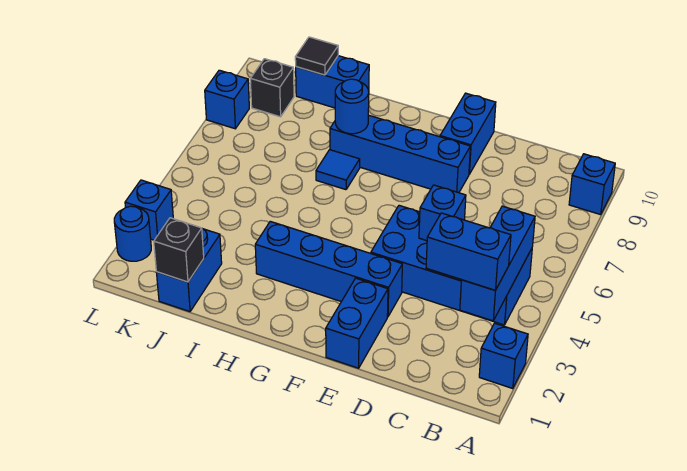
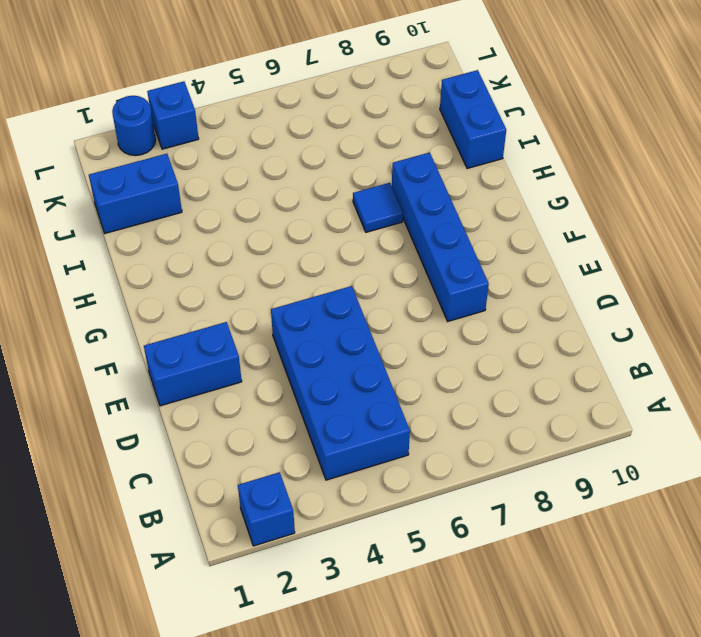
none -> blue 1x1 brick [569,154,615,215]
none -> blue 1x4 brick [255,221,402,317]
none -> blue 1x2 brick [440,93,496,174]

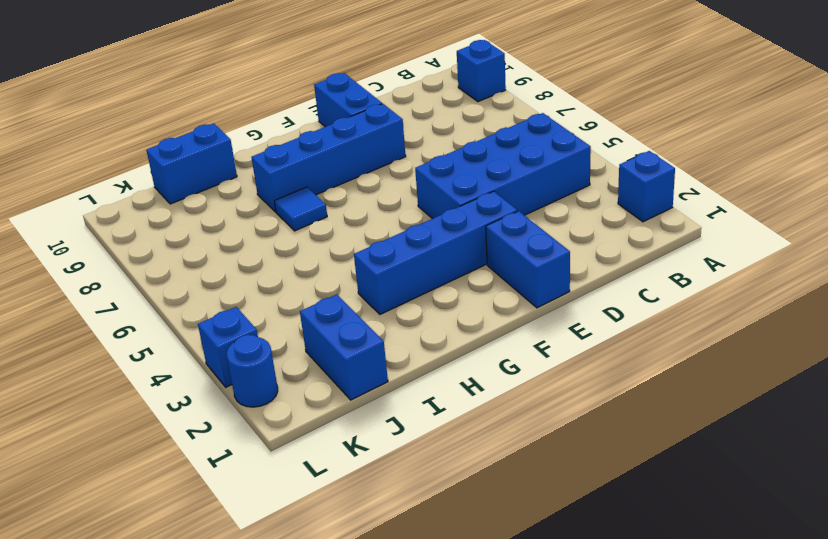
none -> black 1x1 brick [250,59,294,117]
none -> blue 1x1 brick [205,70,249,129]
none -> blue 1x3 brick [460,206,535,321]

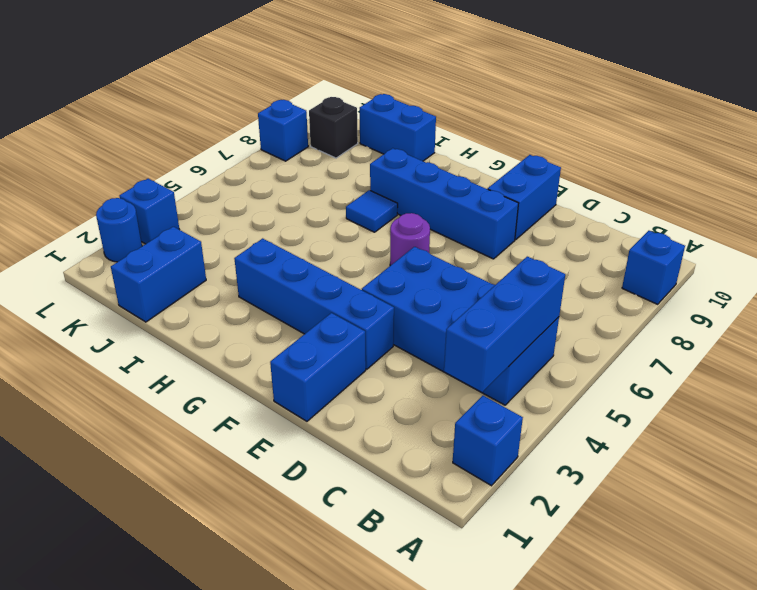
purple 1x1 round brick [390,213,430,266] -> none
none -> blue 1x1 brick [419,185,466,241]
none -> blue 1x1 round brick [335,79,369,134]
none -> black 1x1 brick [154,218,204,282]

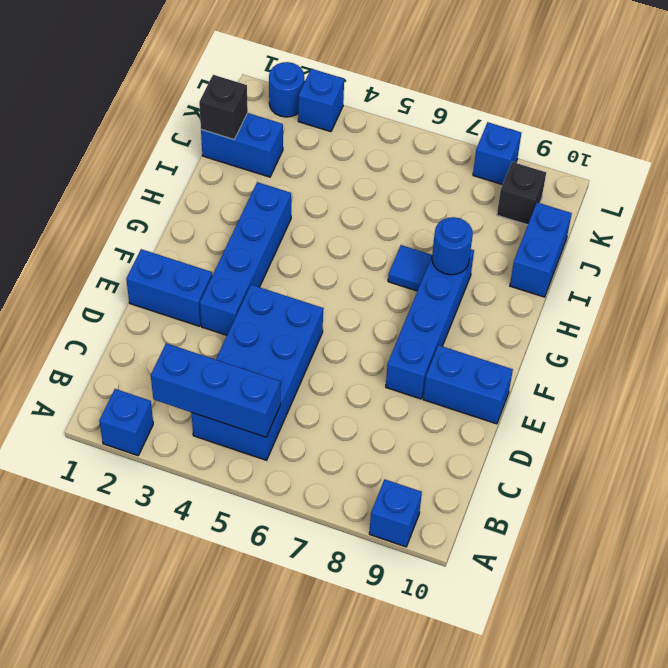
none -> blue 1x1 brick [419,185,466,241]
none -> black 1x1 tile [295,37,338,75]
none -> blue 1x2 brick [426,213,511,290]

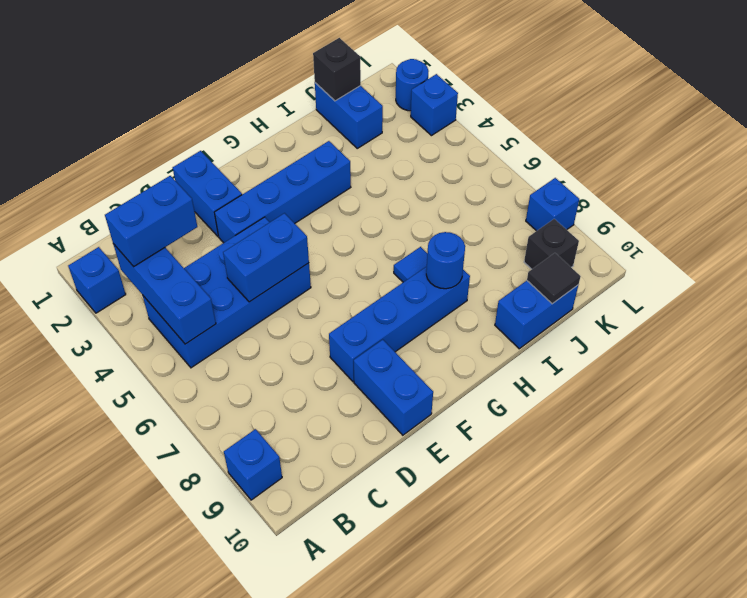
blue 1x2 brick [223,213,309,302] -> blue 1x1 brick [419,185,466,241]

